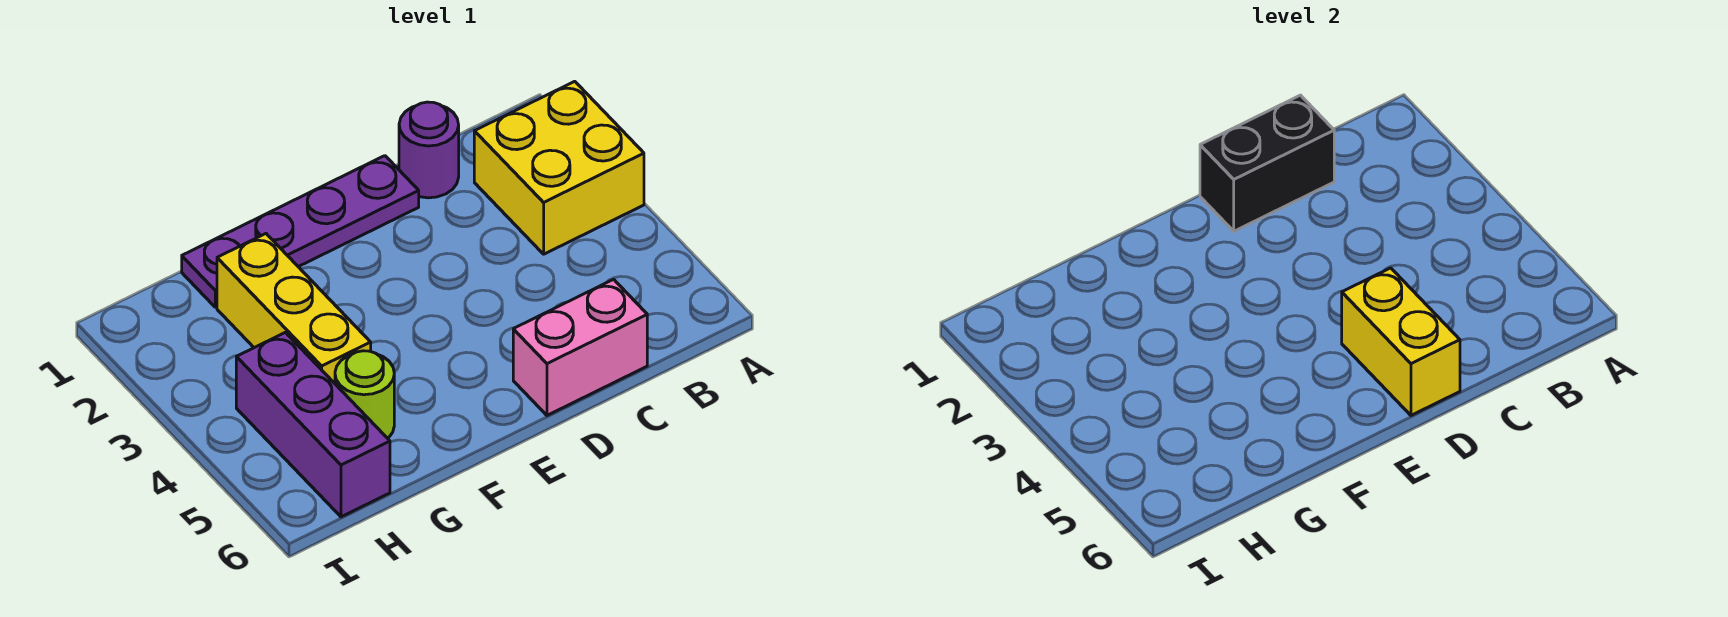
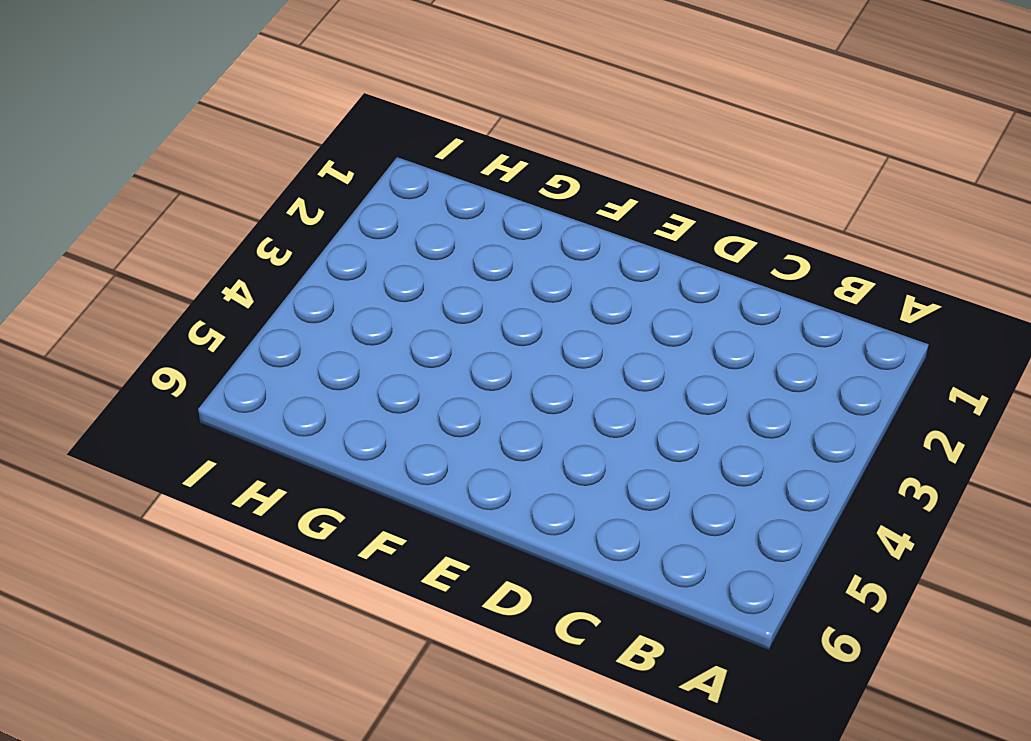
none -> yellow 2x2 brick [474,81,644,254]
none -> purple 1x1 round brick [399,102,459,198]

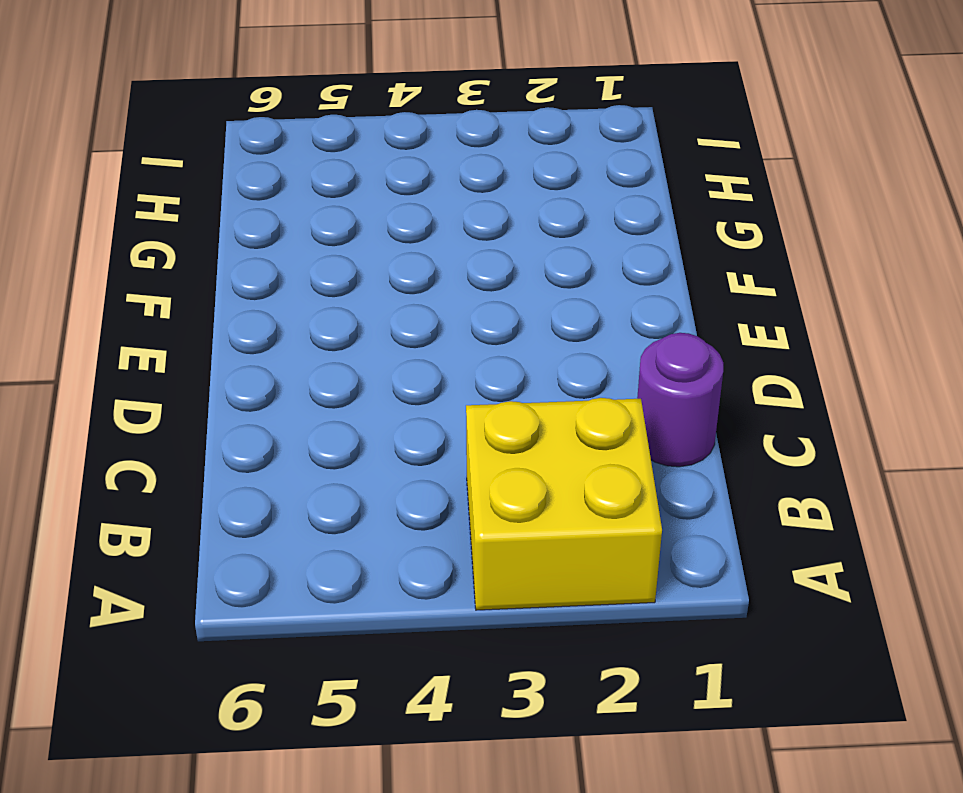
none -> pink 1x2 brick [513,279,647,415]
none -> purple 1x4 plate [182,156,419,307]

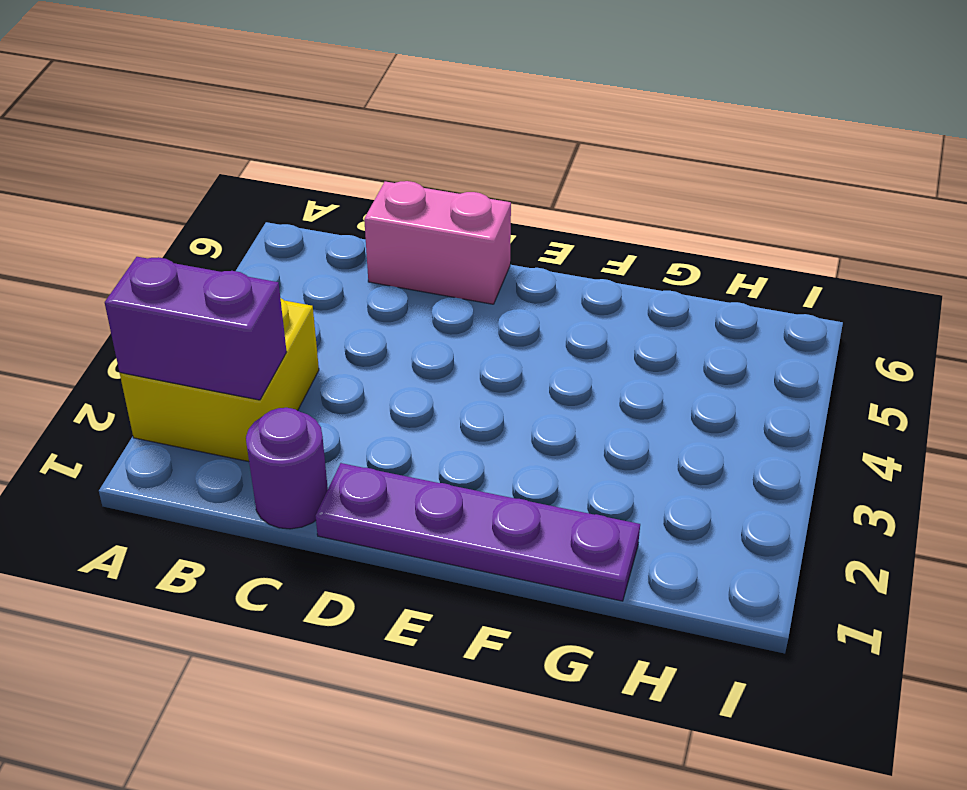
purple 1x2 brick [105,257,287,400] -> none
none -> yellow 1x3 brick [217,234,371,383]
none -> lime 1x1 round brick [335,351,394,438]

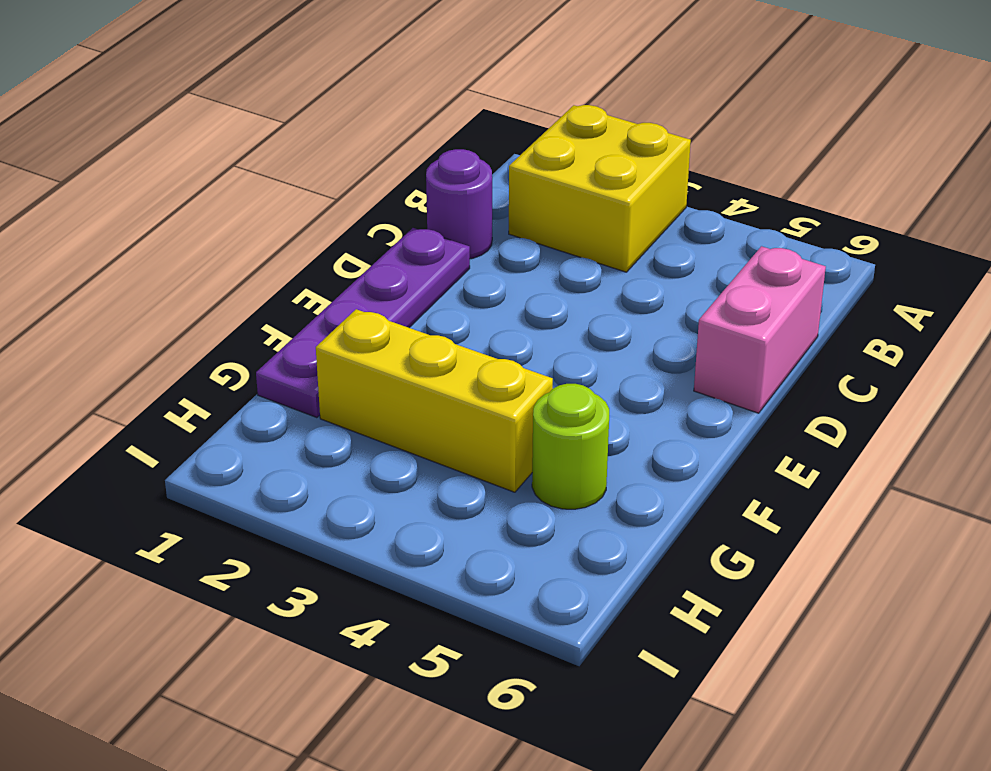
none -> purple 1x3 brick [236,332,390,517]
none -> black 1x2 brick [1200,95,1334,231]

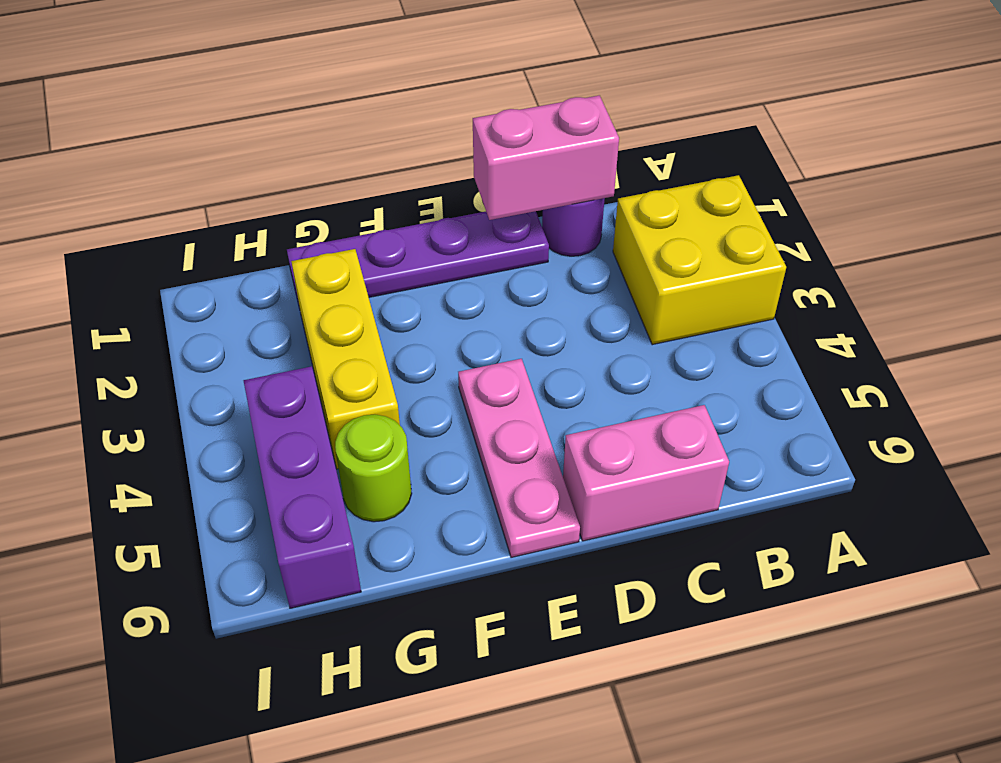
pink 1x2 brick [473,95,619,220] -> black 1x2 brick [1200,95,1334,231]
pink 1x3 plate [458,359,580,557] -> none
none -> yellow 1x2 brick [1342,268,1460,415]

